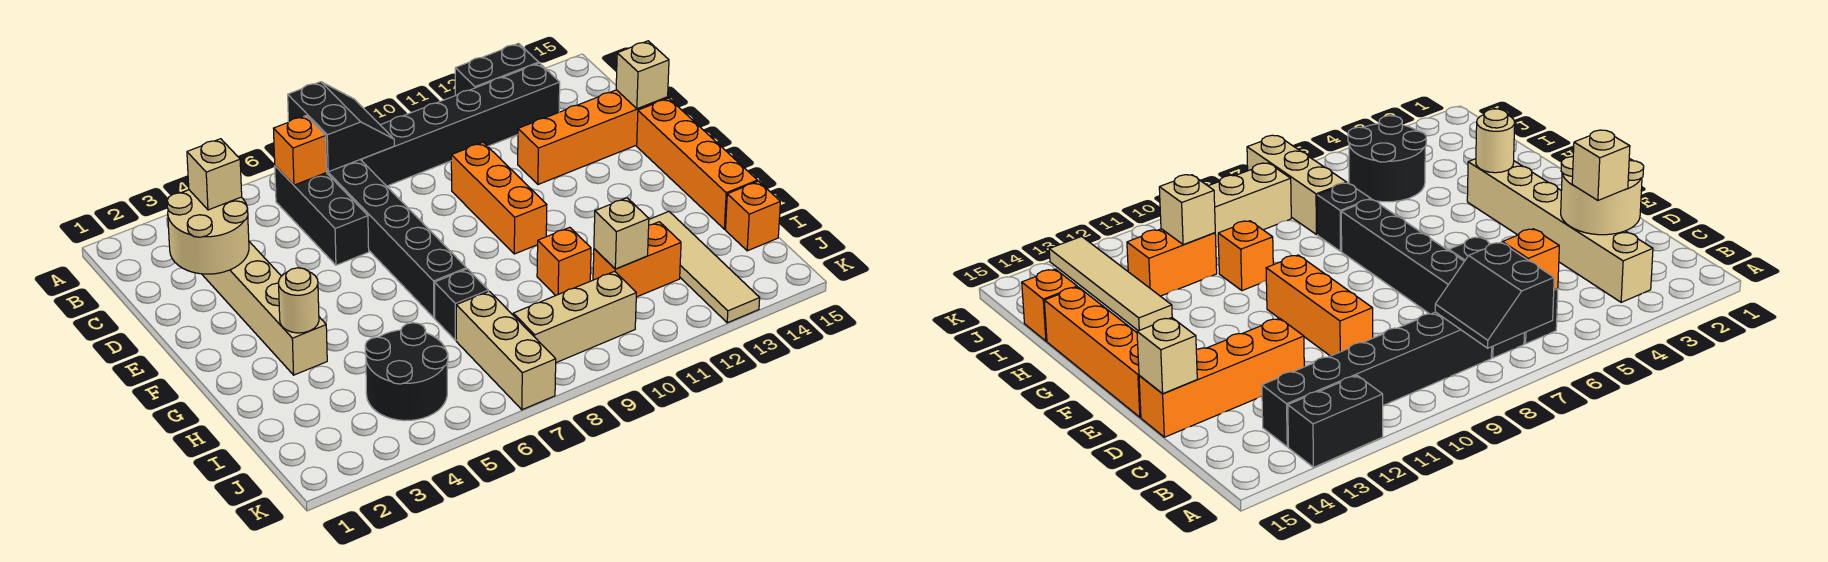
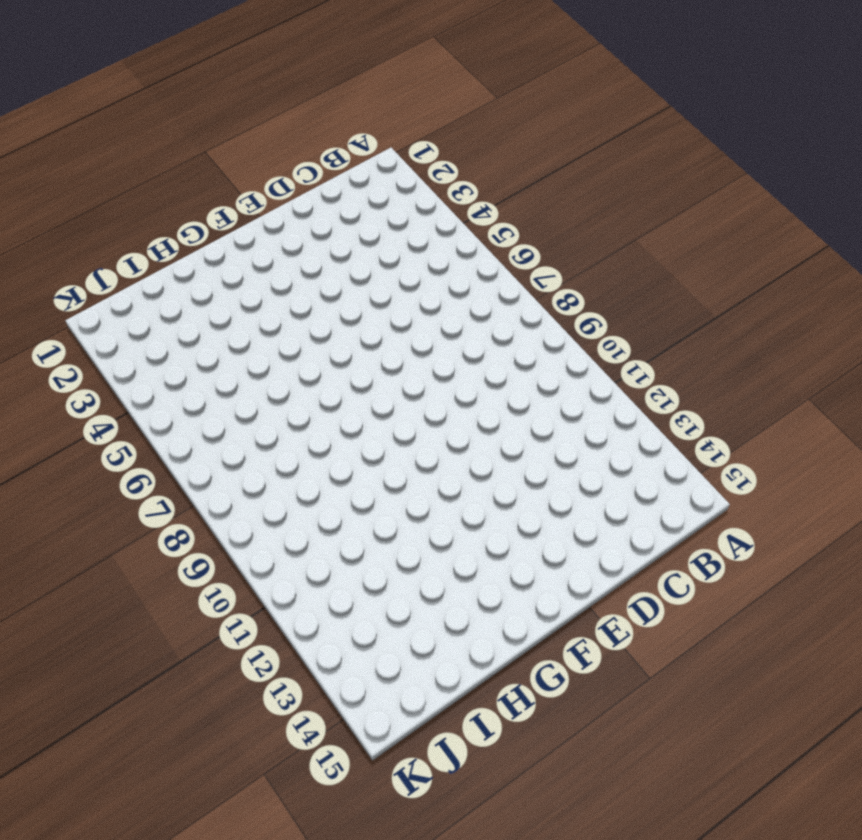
none -> black 1x2 brick [455,43,539,95]
none -> tan 1x6 brick [202,242,327,375]
none -> black 1x3 brick [275,166,369,265]

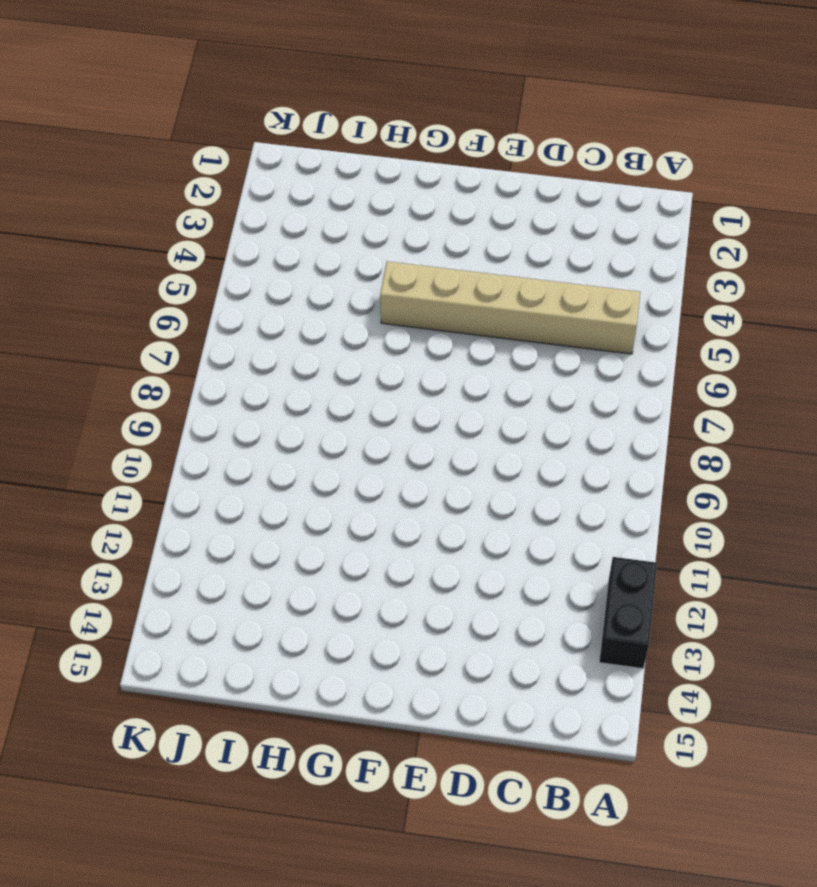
tan 1x6 brick [380,261,640,354] -> tan 1x6 brick moved to [202,242,327,375]
none -> black 1x3 brick [275,166,369,265]
none -> black 1x6 brick [327,160,466,318]
none -> black 1x6 brick [360,63,560,186]

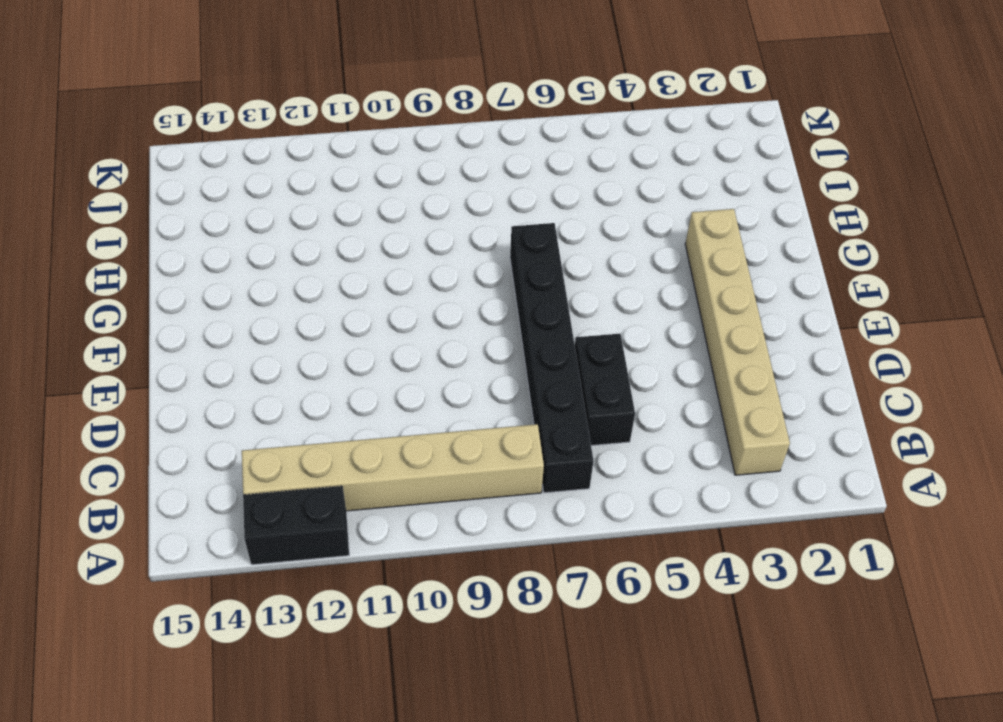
tan 1x6 brick [242,424,544,511] -> black 1x6 brick [360,63,560,186]
black 1x2 brick [575,334,635,446] -> black 1x3 brick [275,166,369,265]
none -> orange 1x3 brick [451,142,547,254]
none -> orange 1x4 brick [518,90,668,184]
none -> orange 1x4 brick [637,98,757,229]

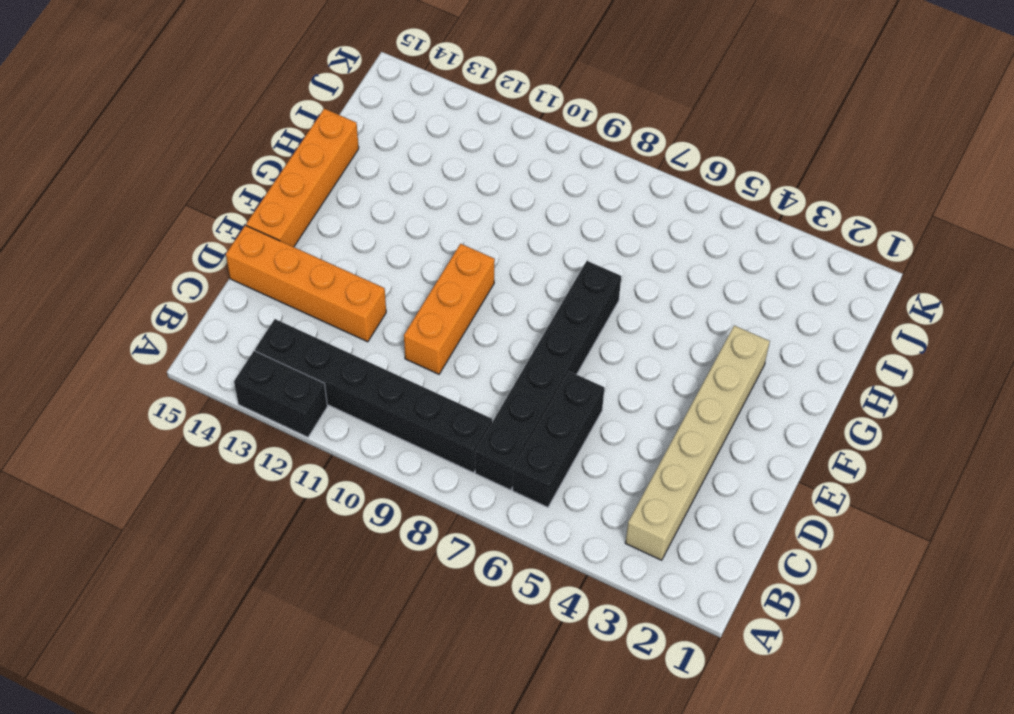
none -> black 1x1 brick [435,269,488,340]
none -> orange 1x1 brick [537,227,591,296]
none -> tan 1x4 tile [649,211,760,323]

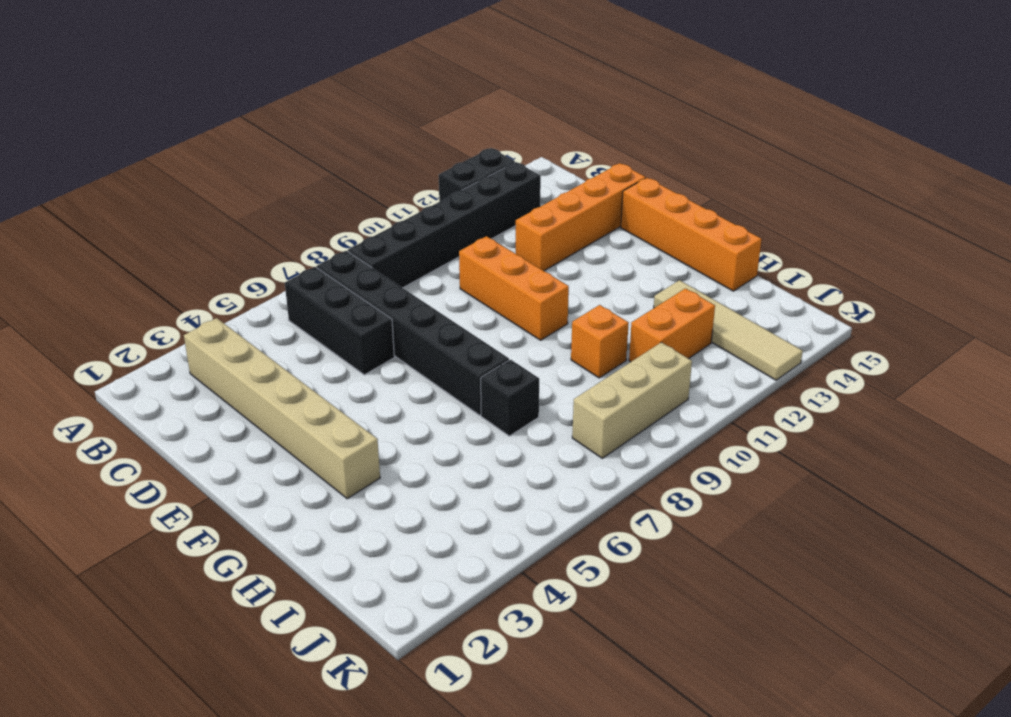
none -> black 2x2 round brick [365,323,448,421]
none -> tan 1x3 brick [456,291,556,410]
none -> orange 1x1 brick [726,181,780,251]

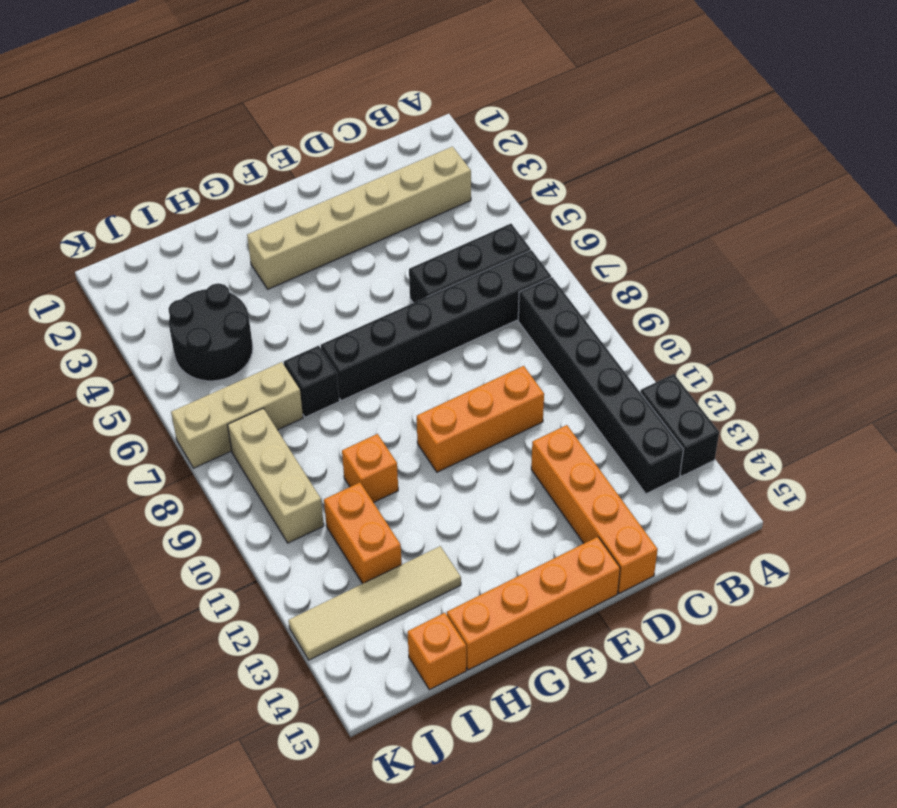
none -> black 2x2 slope [288,82,394,172]
none -> orange 1x1 brick [273,116,327,185]
none -> tan 2x2 round brick [167,190,249,274]

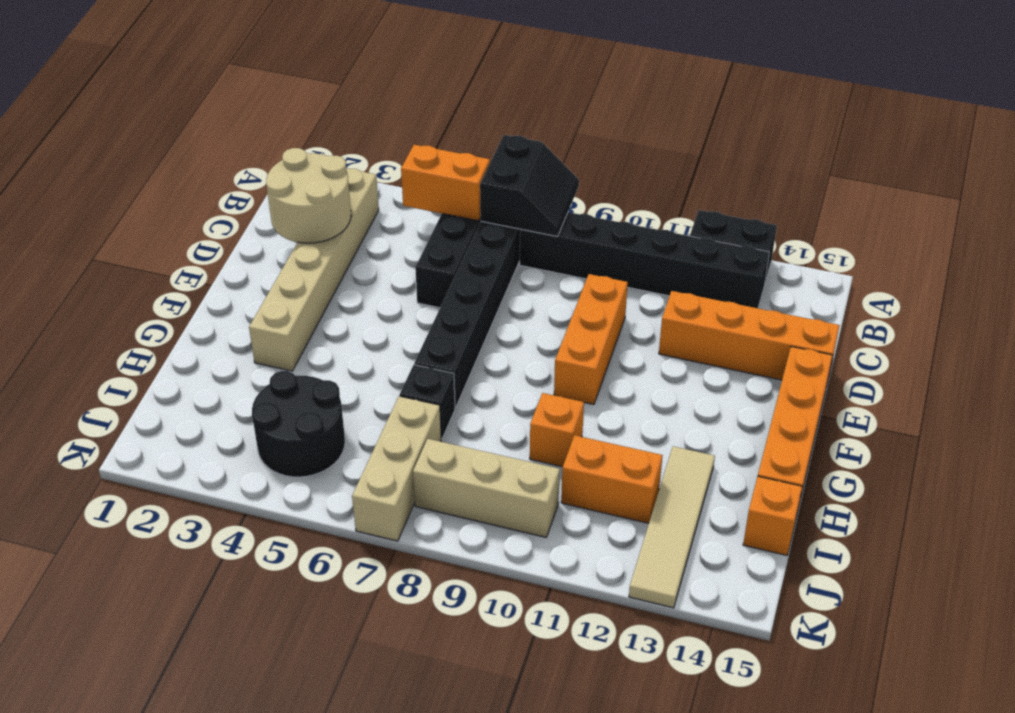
orange 1x2 brick [401,145,490,221] -> orange 1x1 brick [273,116,327,185]
none -> tan 1x1 brick [616,41,669,109]
none -> tan 1x1 round brick [279,268,319,333]
none -> tan 1x1 brick [594,198,649,269]

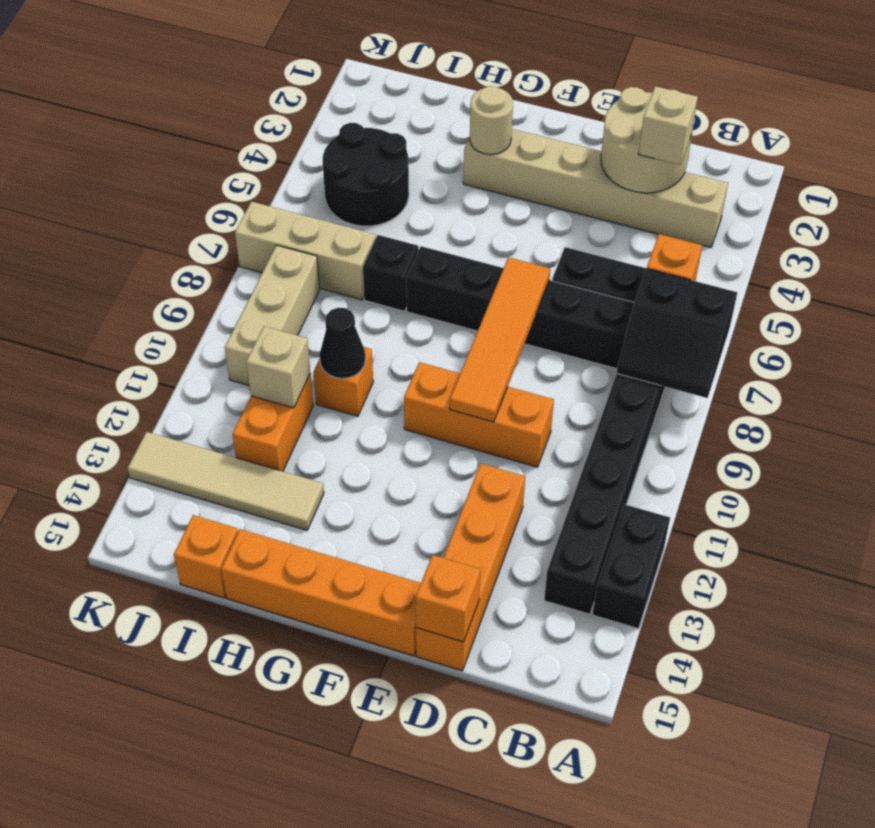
orange 1x1 brick [416,555,480,642] -> tan 1x1 brick [616,41,669,109]
orange 1x4 tile [450,257,550,422] -> none
black 1x1 cone [320,308,365,378] -> none

